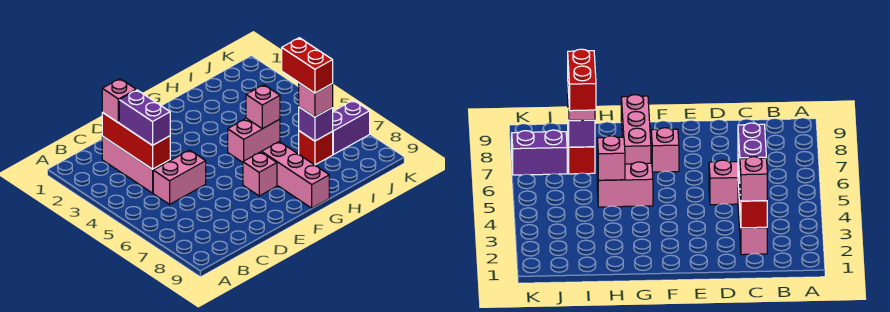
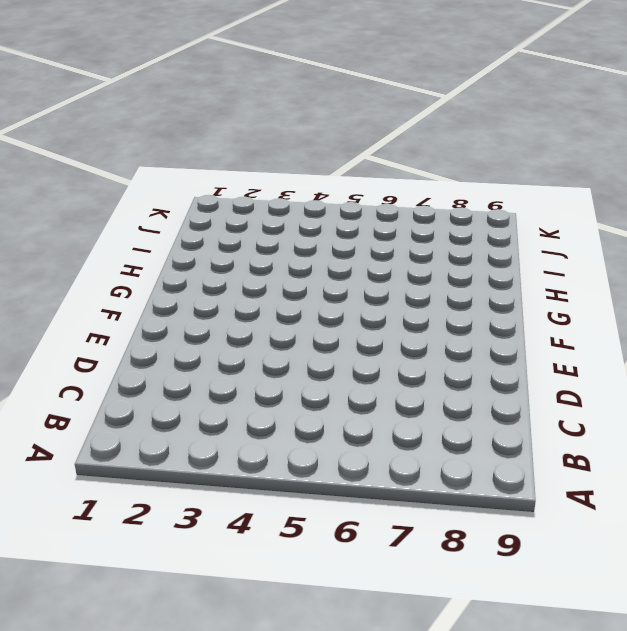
none -> pink 1x3 brick [102,136,170,193]
none -> pink 1x2 brick [153,150,206,204]
none -> pink 1x1 brick [243,152,277,196]

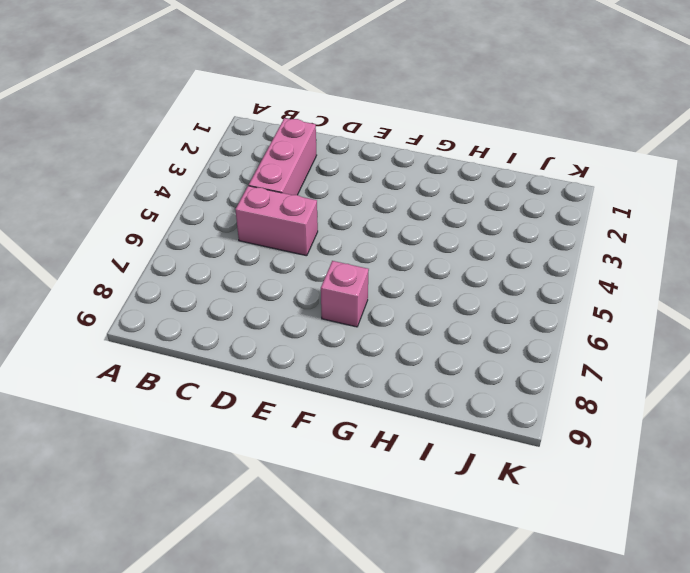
none -> pink 1x2 brick [228,118,280,162]
none -> pink 1x3 brick [262,142,329,208]
none -> red 1x1 brick [299,131,333,165]

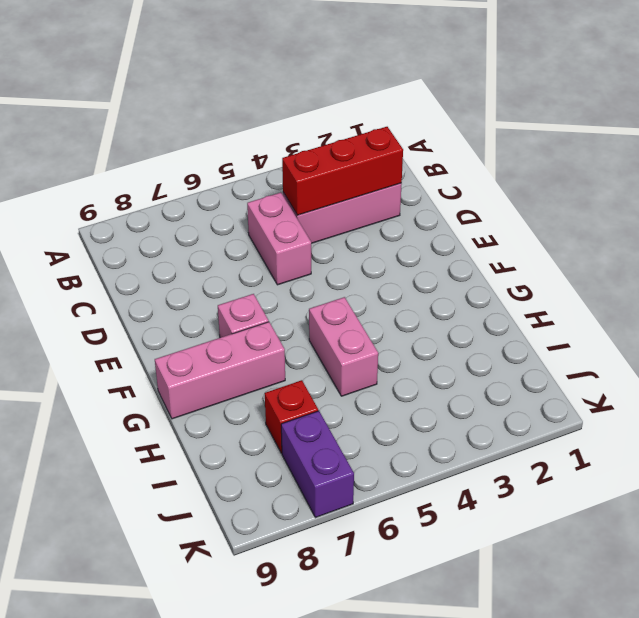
none -> pink 1x1 brick [246,85,280,129]
none -> purple 1x1 brick [299,107,333,141]
none -> pink 1x1 brick [102,79,136,123]

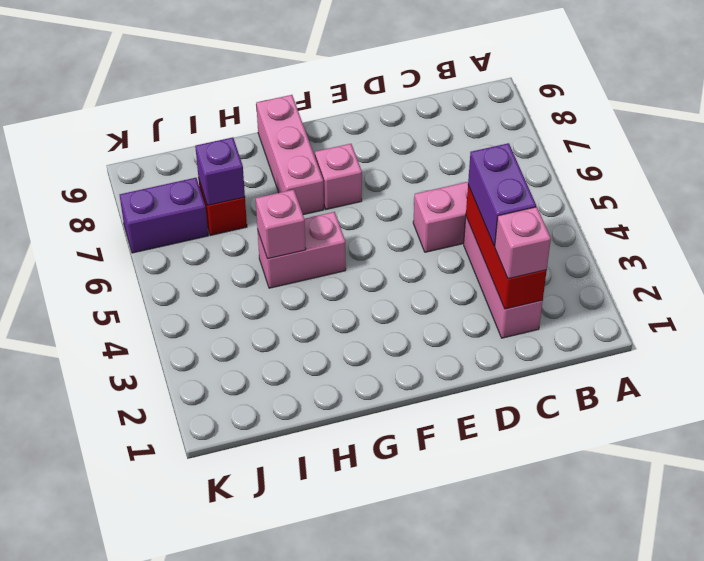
none -> pink 1x1 brick [299,83,333,117]
none -> red 1x2 brick [282,38,333,93]

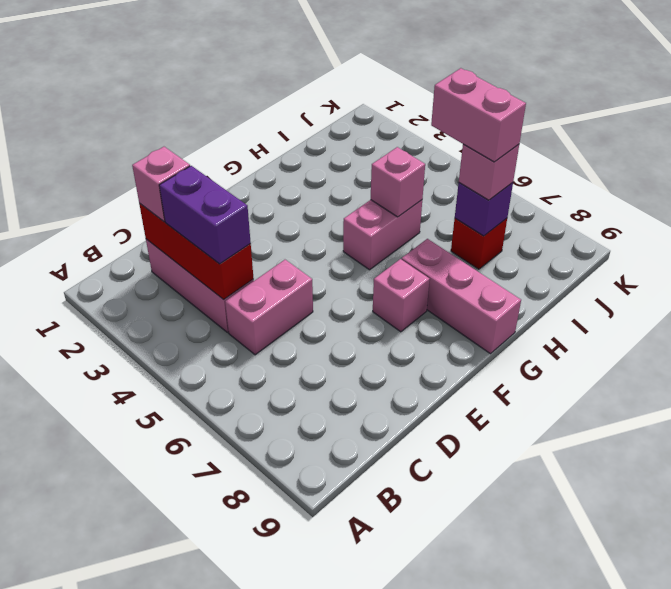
pink 1x2 brick [431,68,526,162] -> red 1x2 brick [282,38,333,93]
none -> purple 1x2 brick [333,100,370,154]

